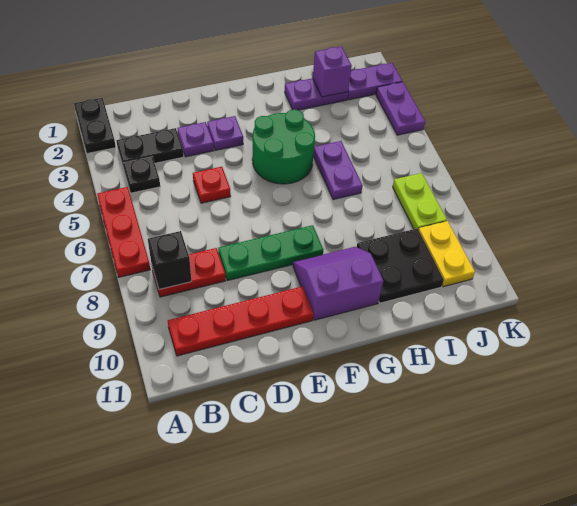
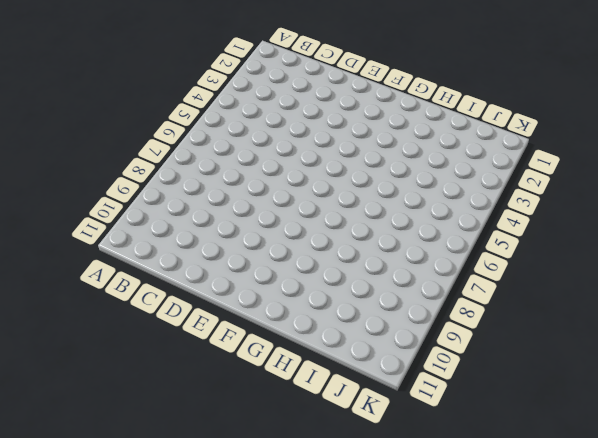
none -> black 1x2 plate [74,98,116,154]
none -> red 1x3 plate [97,187,150,277]
none -> black 1x2 plate [116,128,184,165]

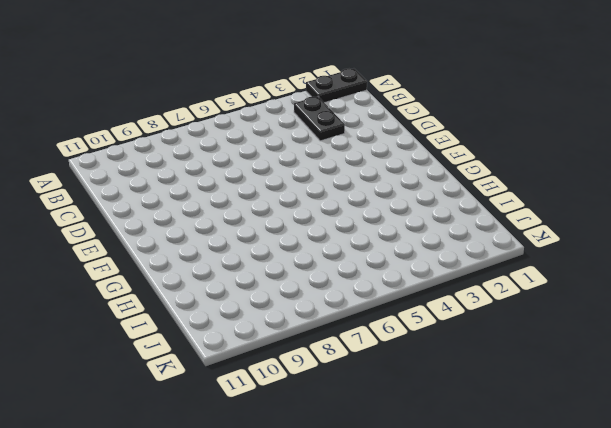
none -> red 1x3 plate [97,187,150,277]
none -> black 1x1 plate [123,157,160,193]
none -> red 1x2 plate [152,248,226,297]

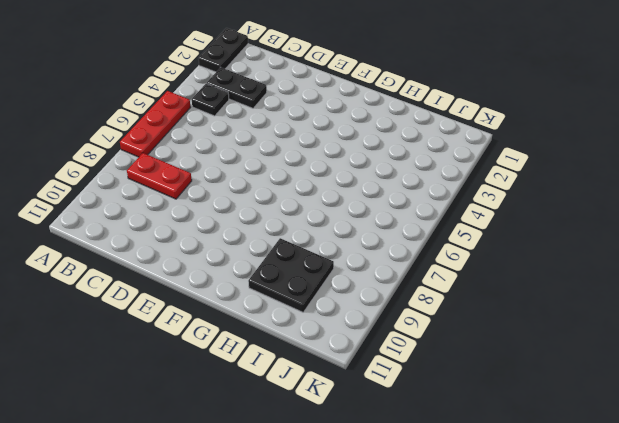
none -> red 1x4 plate [168,286,314,356]
none -> purple 1x1 plate [177,122,214,157]
none -> red 1x1 plate [193,167,231,203]

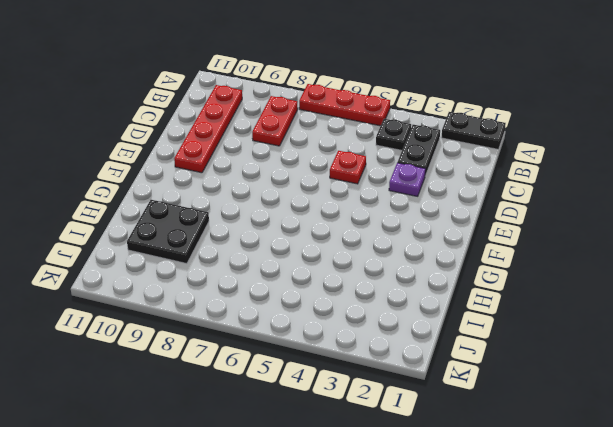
none -> green 1x3 plate [218,225,323,281]
none -> purple 1x1 plate [207,116,243,151]
none -> green 2x2 round brick [252,110,315,184]

